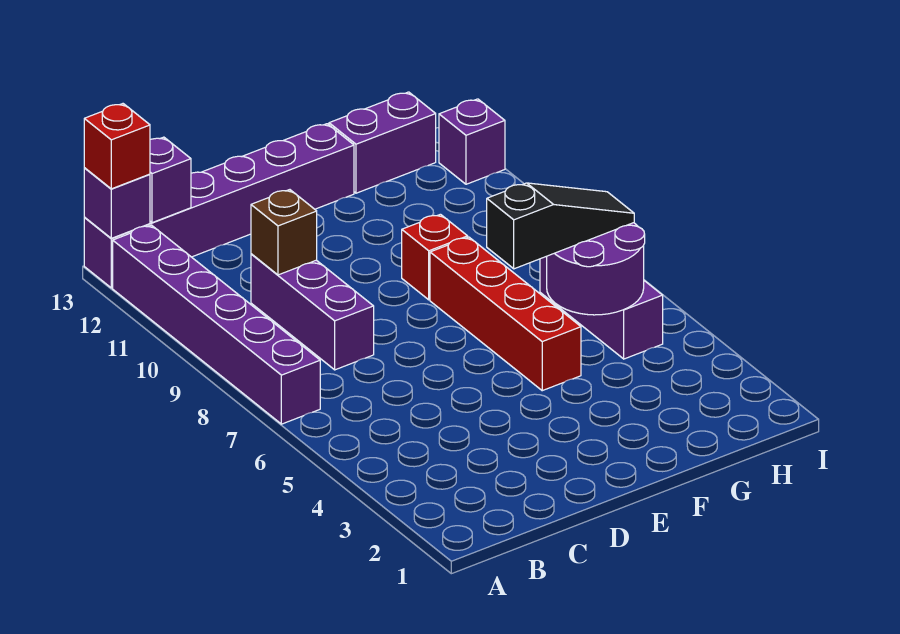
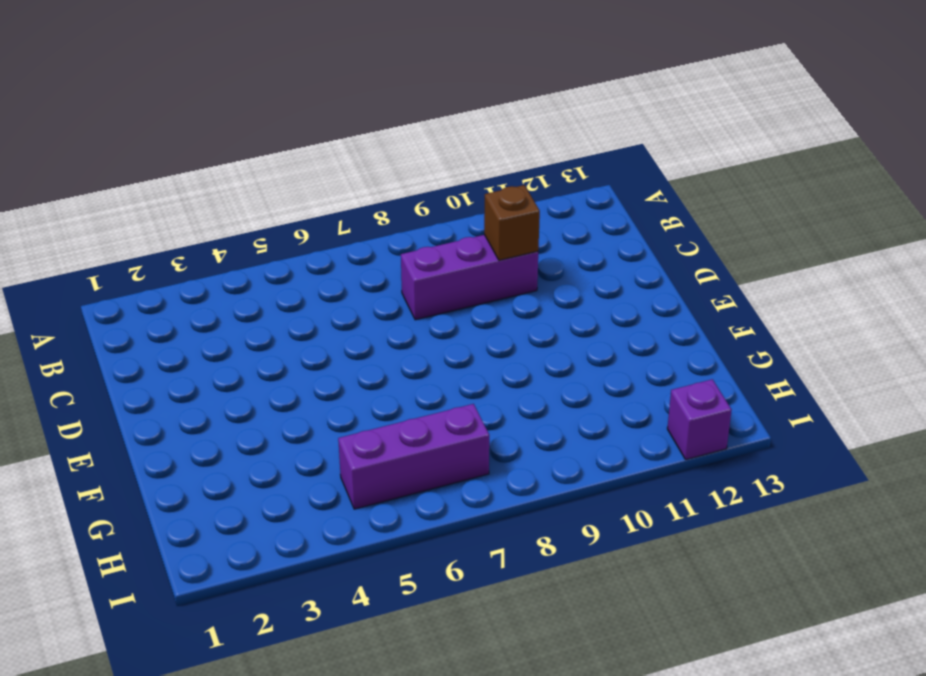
none -> purple 1x6 brick [113,225,320,424]
none -> purple 1x6 brick [84,124,354,288]
none -> red 1x4 brick [430,237,581,391]

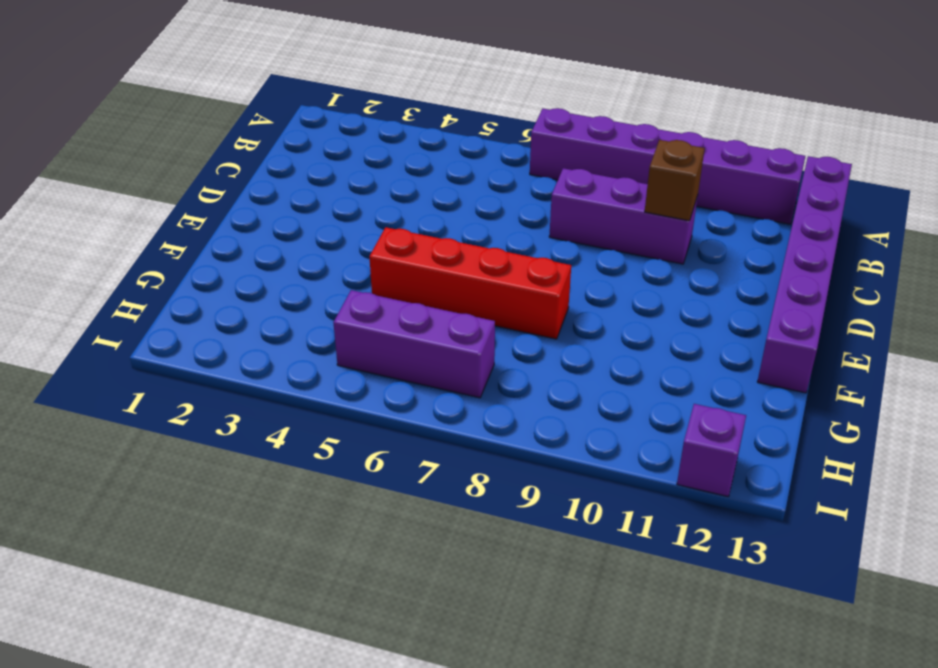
none -> red 1x1 brick [402,214,468,300]
none -> purple 1x2 brick [329,92,436,193]
none -> purple 1x1 brick [84,168,150,238]

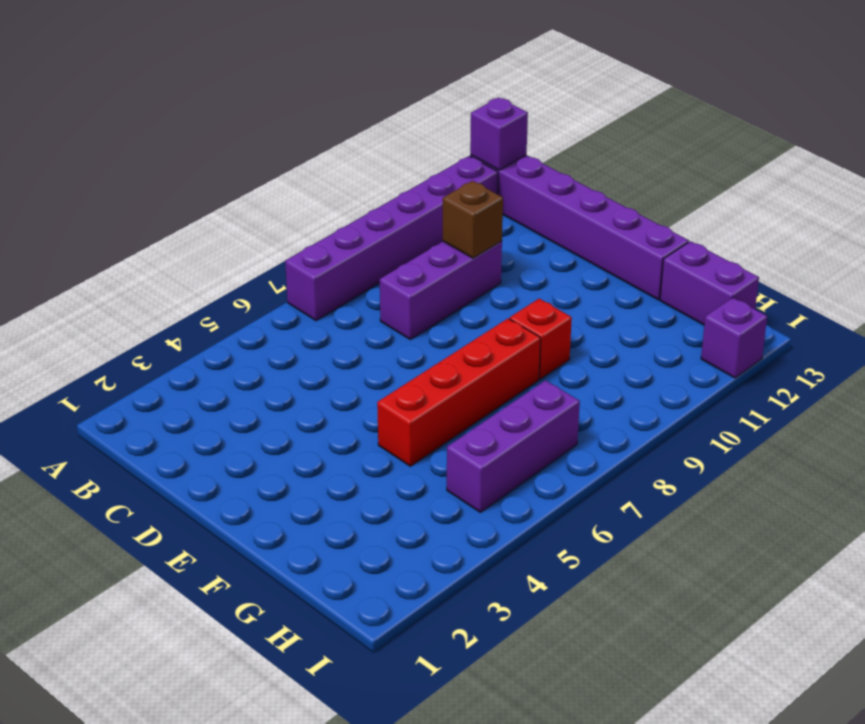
none -> purple 1x1 brick [150,137,191,223]
none -> purple 2x2 round brick [547,223,645,315]
none -> red 1x1 brick [84,104,150,189]

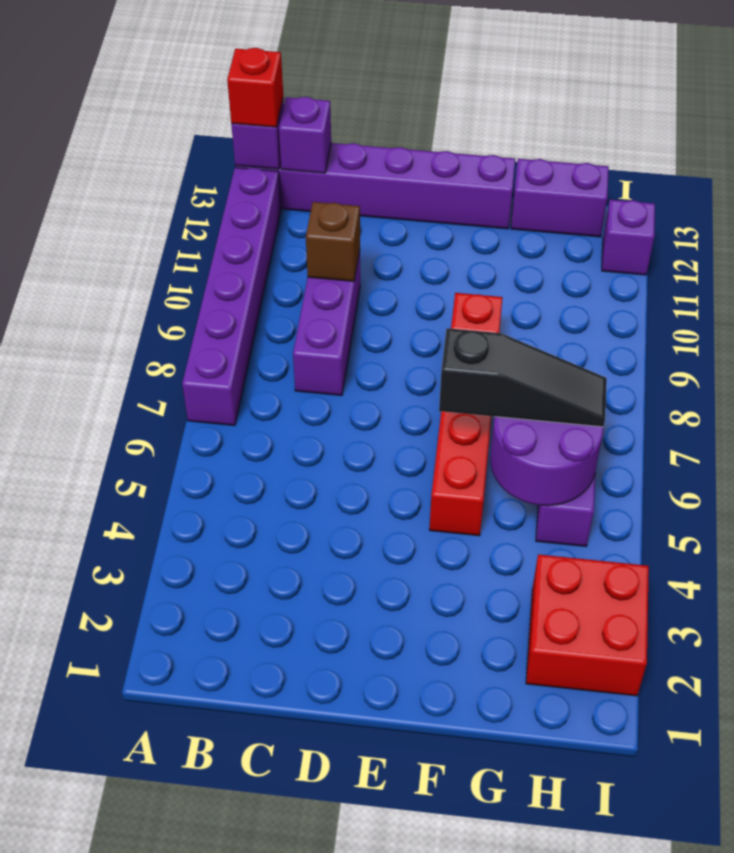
red 2x2 brick [526,554,649,696] -> none

